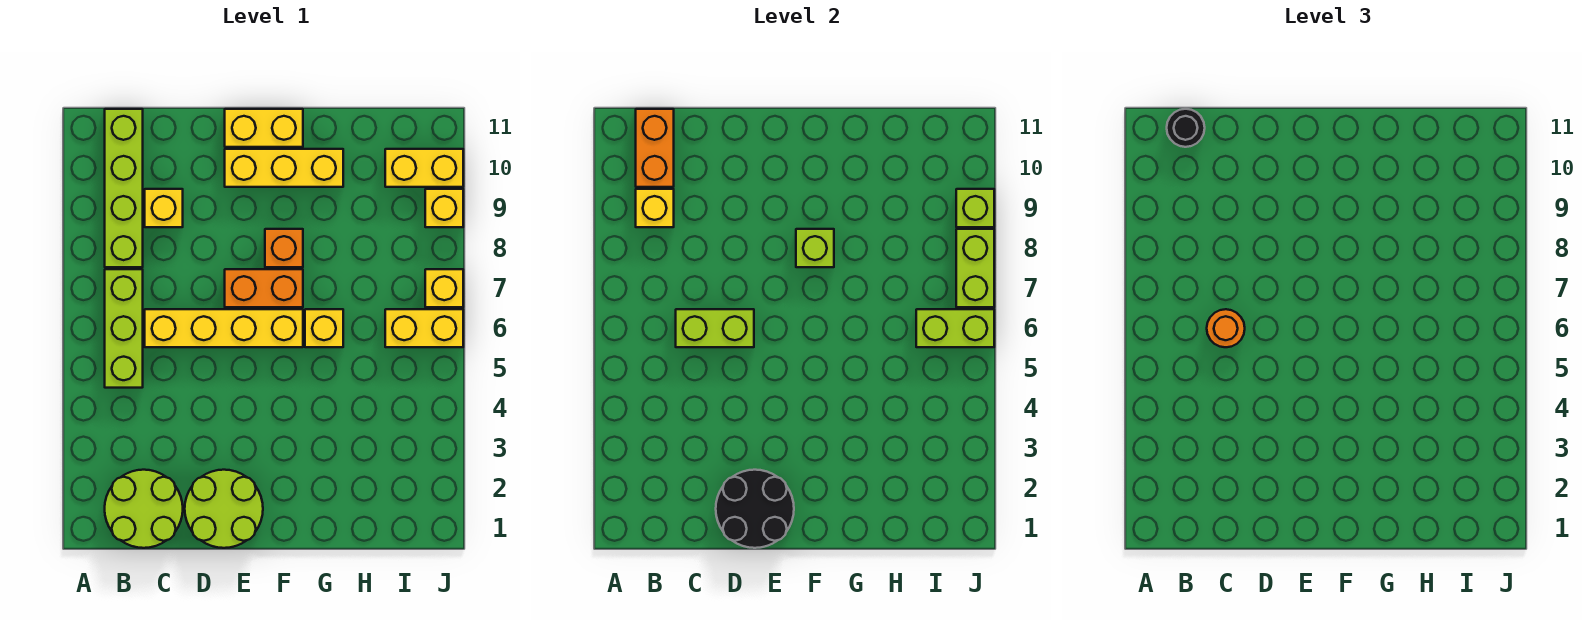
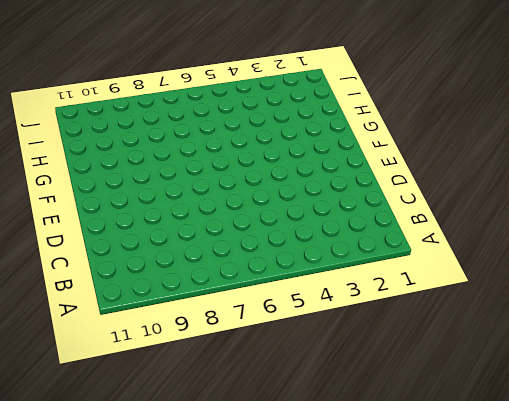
none -> lime 2x2 round brick [105,470,183,548]
none -> lime 1x3 brick [105,269,143,388]
none -> lime 1x4 brick [105,109,143,267]

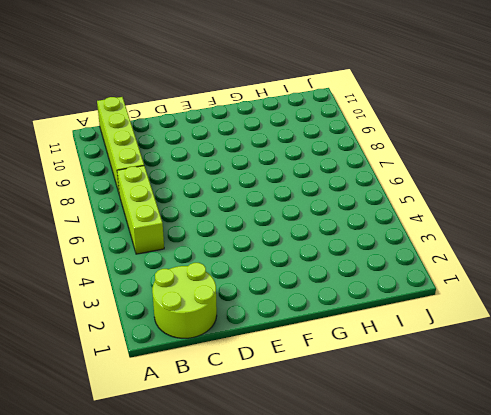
none -> yellow 1x4 brick [145,309,303,347]
none -> yellow 1x1 brick [145,189,183,227]
none -> lime 2x2 round brick [185,470,263,548]

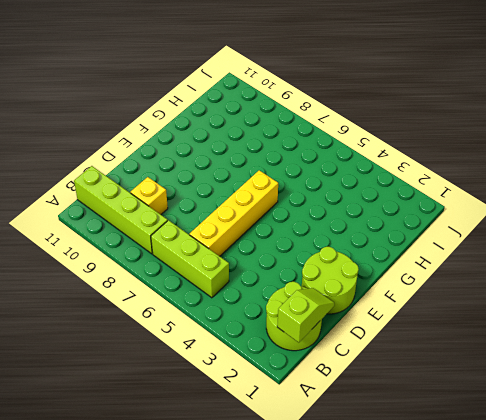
lime 1x2 slope [277,288,334,343] -> none
none -> orange 1x2 brick [225,269,303,307]
none -> yellow 1x3 brick [225,149,343,187]
none -> yellow 1x2 brick [225,109,303,147]

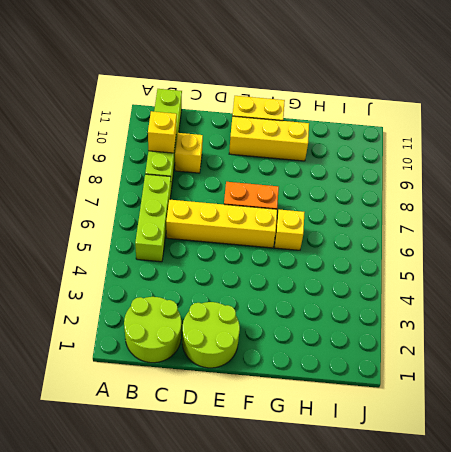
none -> orange 1x1 brick [265,229,303,267]
none -> yellow 1x2 brick [385,309,463,347]
none -> yellow 1x2 brick [385,149,463,187]

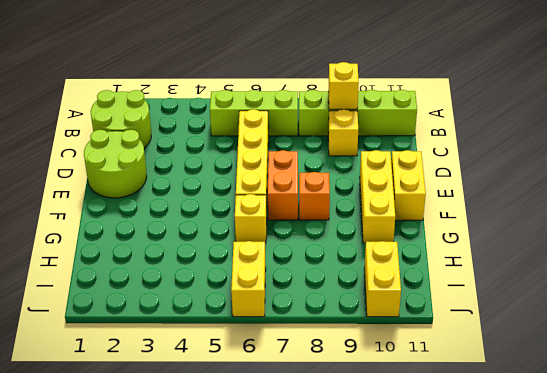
none -> yellow 1x1 brick [425,269,463,307]
none -> yellow 1x1 brick [425,189,463,227]
none -> orange 1x2 brick [636,109,674,187]

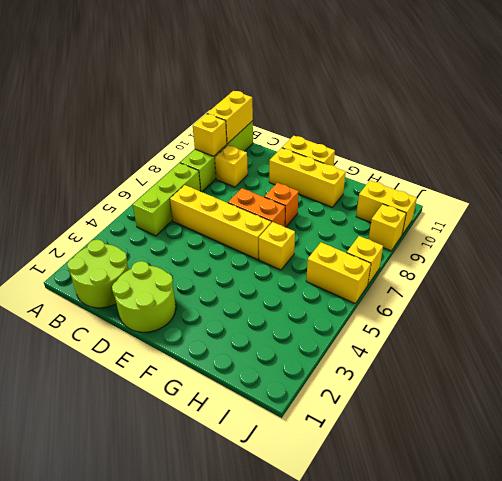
yellow 1x2 brick [207,91,253,144] -> orange 1x2 brick [636,109,674,187]
none -> lime 1x2 brick [676,309,754,347]
none -> black 2x2 round brick [716,470,794,548]
none -> lime 1x1 brick [796,229,834,267]

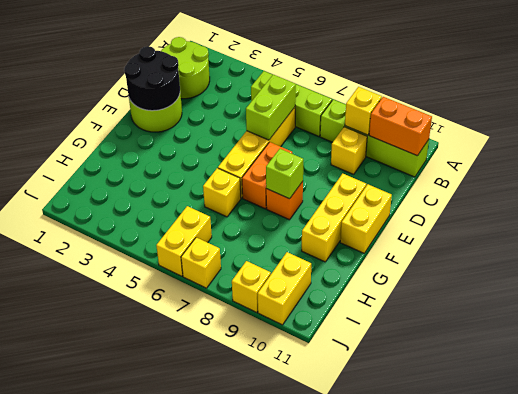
none -> lime 1x2 brick [916,309,994,347]
none -> lime 1x2 brick [956,229,994,307]
none -> lime 1x1 brick [956,189,994,227]

